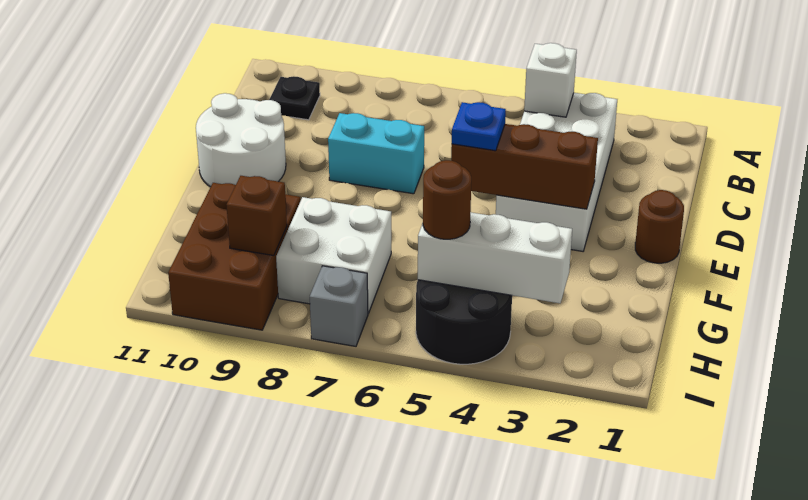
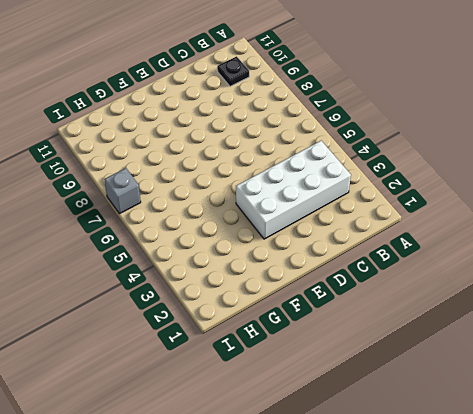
none -> cyan 1x2 brick [328,113,424,194]
none -> white 2x2 round brick [196,93,286,187]
none -> brown 1x1 round brick [635,190,684,263]

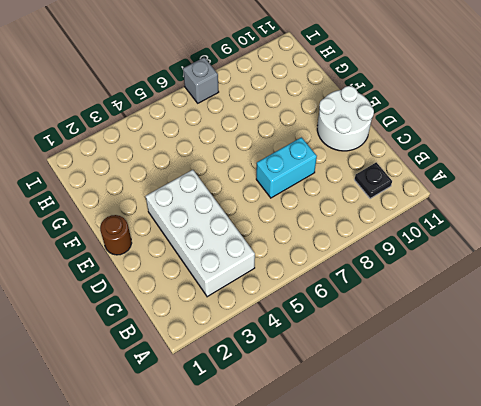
none -> white 2x2 brick [276,197,391,314]
none -> brown 2x3 brick [168,183,300,330]
none -> black 2x2 round brick [416,280,512,364]

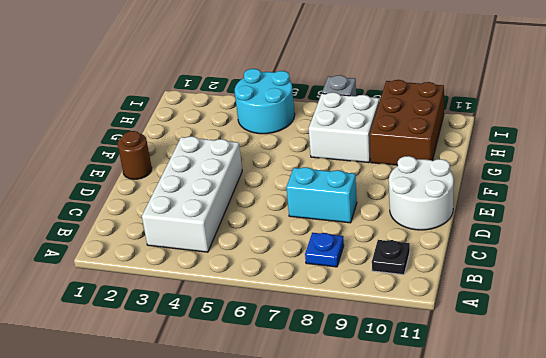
blue 1x1 plate [305,233,344,267] -> blue 1x1 plate moved to [452,102,506,151]
cyan 2x2 round brick [235,69,295,134] -> black 2x2 round brick [416,280,512,364]
none -> white 1x1 brick [524,43,577,117]
none -> brown 1x3 brick [451,124,598,209]
none -> white 1x3 brick [418,212,572,303]

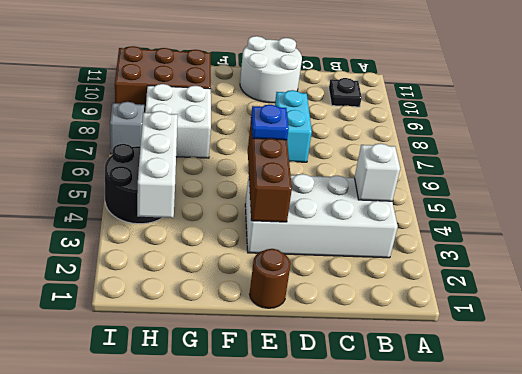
none -> brown 1x1 brick [227,176,287,256]
none -> brown 1x1 round brick [423,160,471,239]

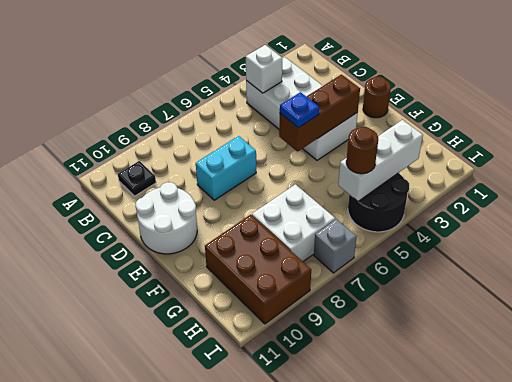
none -> brown 1x1 brick [227,176,287,256]

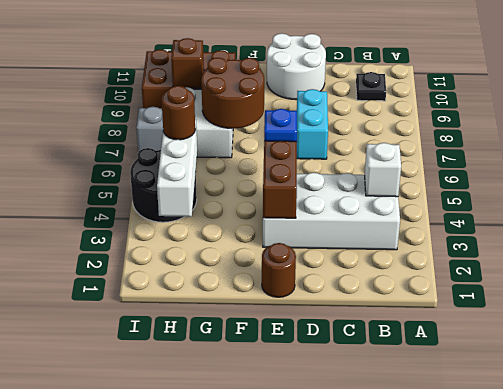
brown 2x2 round brick [201,58,264,128] -> none

